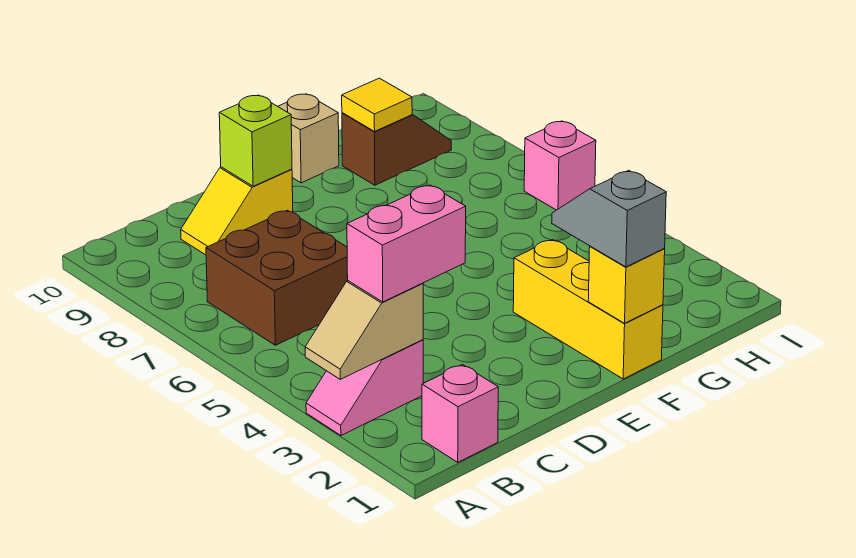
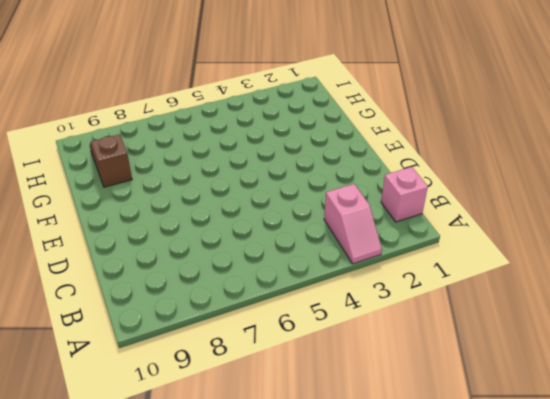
none -> brown 2x2 brick [206,210,348,345]
none -> yellow 1x2 slope [181,167,293,255]
none -> yellow 1x3 brick [513,240,663,379]

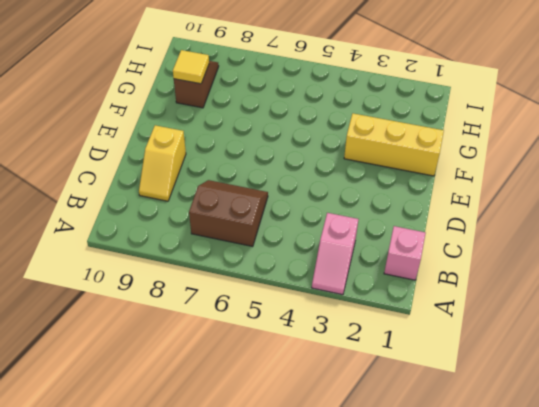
brown 2x2 slope [189,180,268,247] -> brown 2x2 brick [206,210,348,345]
none -> tan 1x1 brick [278,94,339,183]
none -> pink 1x1 brick [524,121,596,210]
none -> tan 1x2 slope [305,281,423,379]

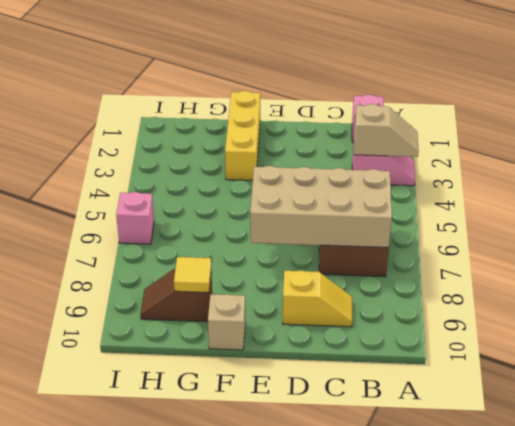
tan 2x4 brick [250,166,392,248] -> none
none -> lime 1x1 brick [219,95,292,186]
none -> yellow 1x1 brick [588,246,665,323]
none -> pink 1x2 brick [347,185,466,302]

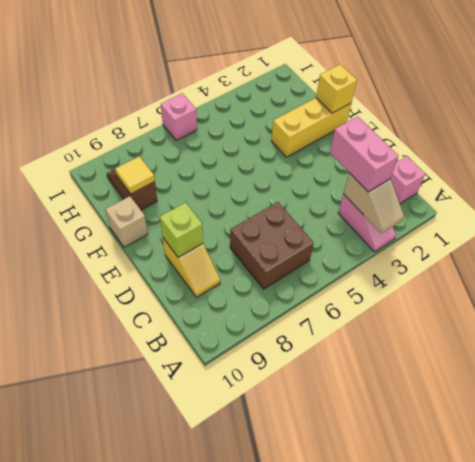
none -> grey 1x2 slope [552,170,666,267]

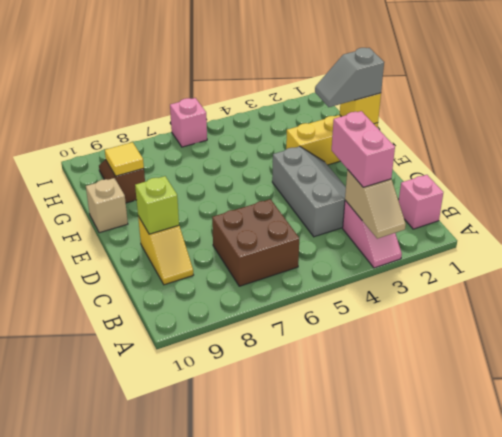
grey 2x3 slope [272,146,346,237] -> none

